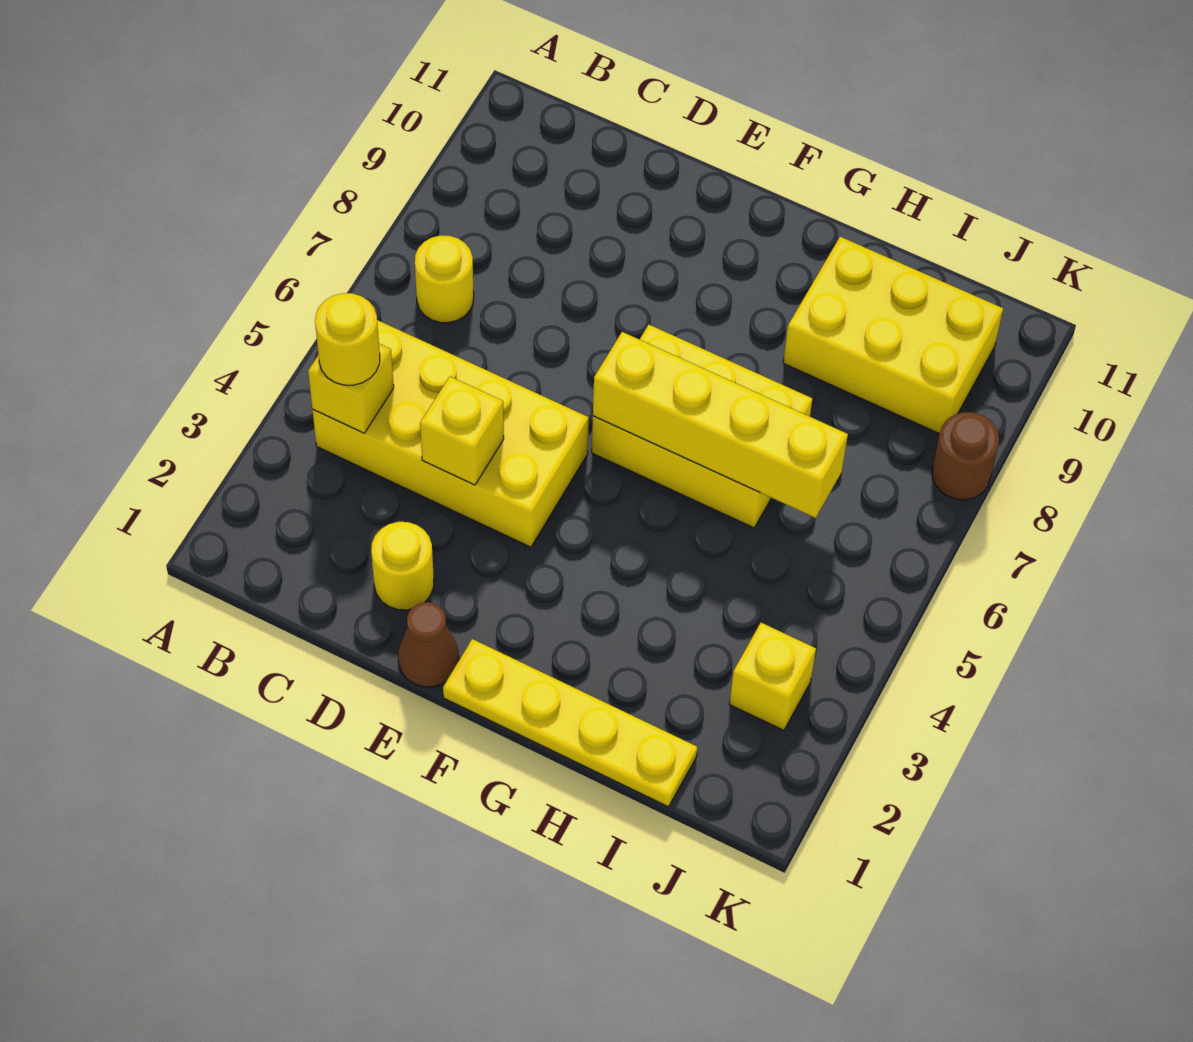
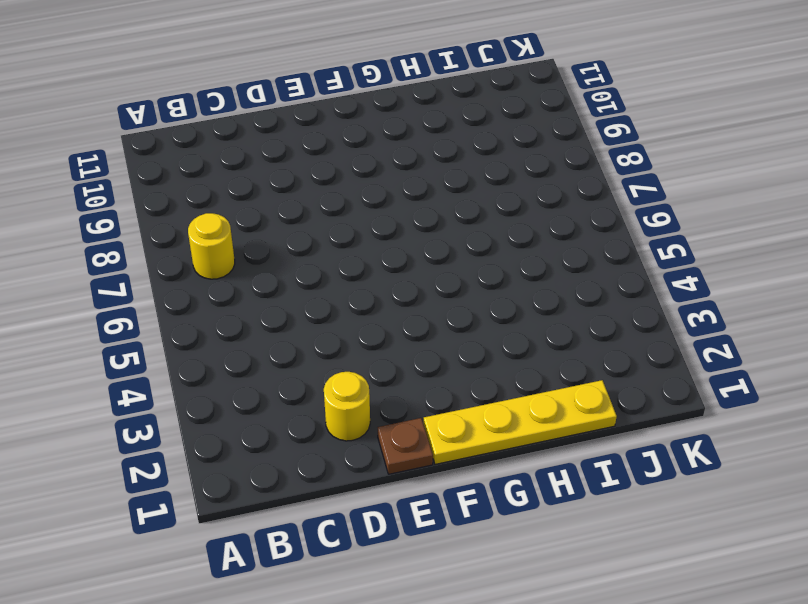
brown 1x1 plate [378,418,433,474] -> brown 1x1 cone [398,602,459,687]
none -> yellow 2x4 brick [313,320,589,547]
none -> yellow 2x3 brick [592,325,812,528]
none -> yellow 2x3 brick [783,237,1003,434]

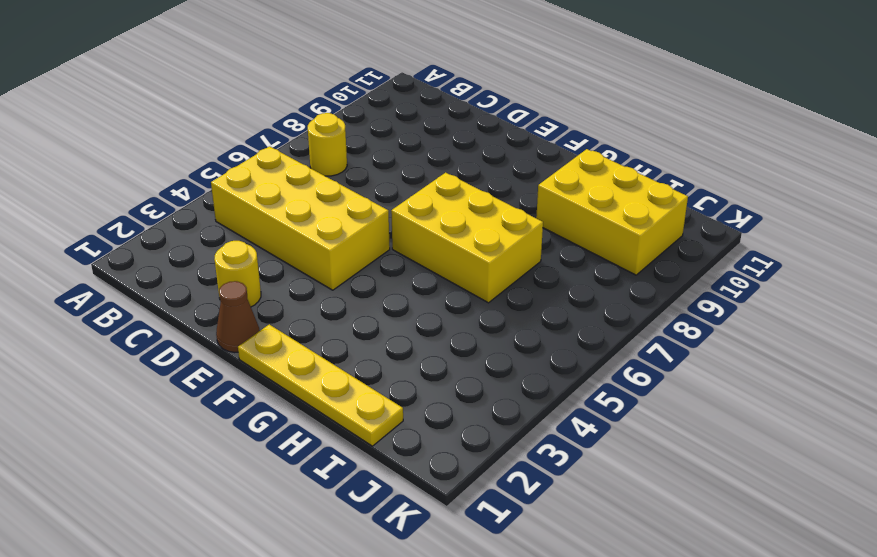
none -> yellow 1x1 brick [729,623,816,730]
none -> brown 1x1 round brick [932,412,999,500]
none -> yellow 1x1 brick [308,344,394,433]

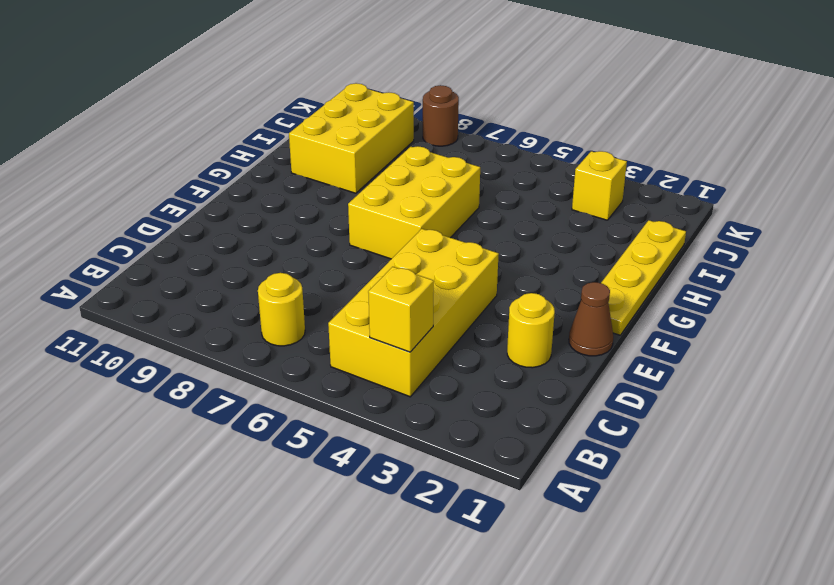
none -> yellow 1x1 brick [420,377,504,485]
none -> yellow 1x4 brick [593,332,848,518]
none -> yellow 1x1 round brick [315,293,380,385]

